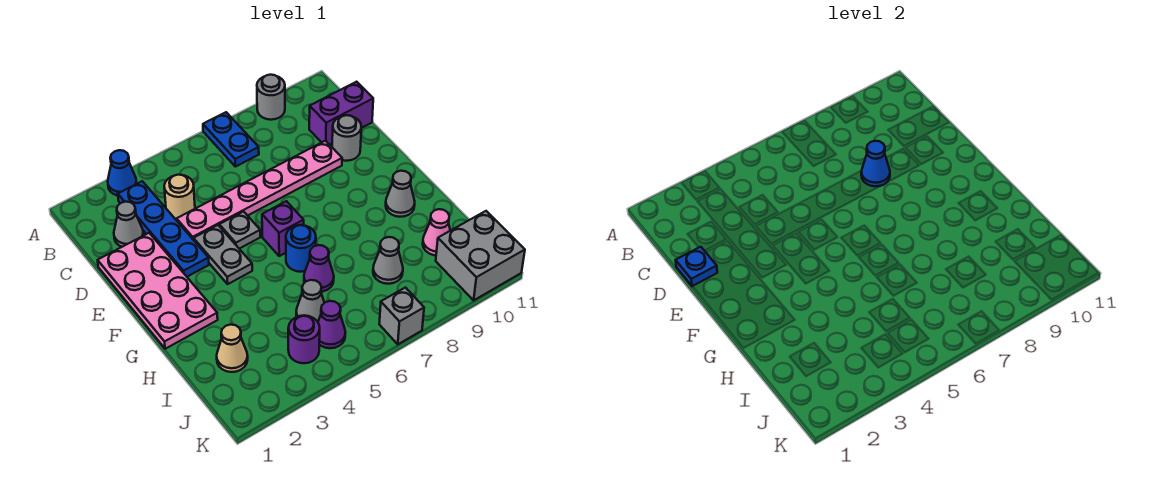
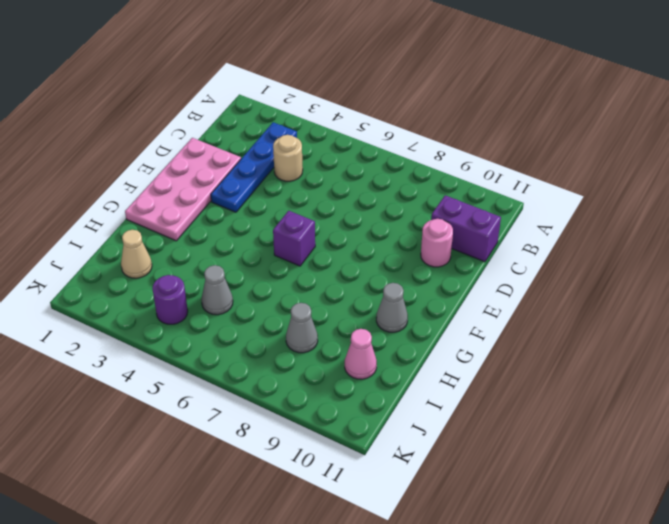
pink 1x1 round brick [421,219,453,267] -> grey 1x1 round brick [332,115,361,161]
none -> blue 1x1 cone [108,150,137,196]
none -> blue 1x2 plate [203,112,259,167]
none -> grey 1x1 round brick [257,75,285,120]

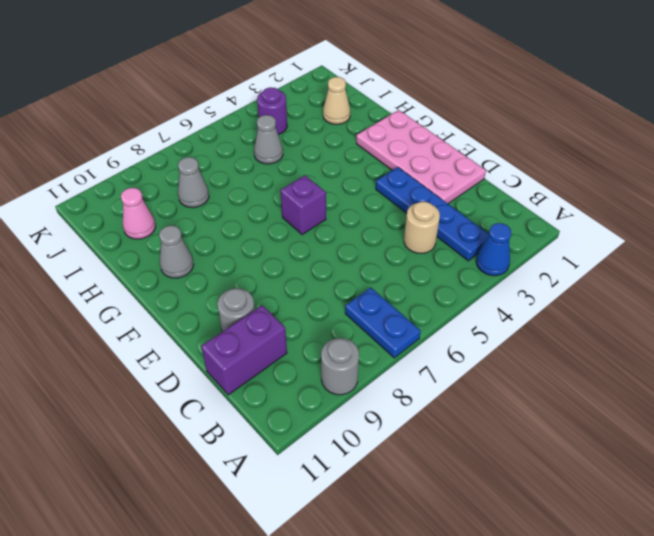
none -> grey 1x1 cone [114,202,143,247]
none -> pink 1x6 plate [177,141,342,240]
none -> grey 1x2 plate [194,225,252,284]

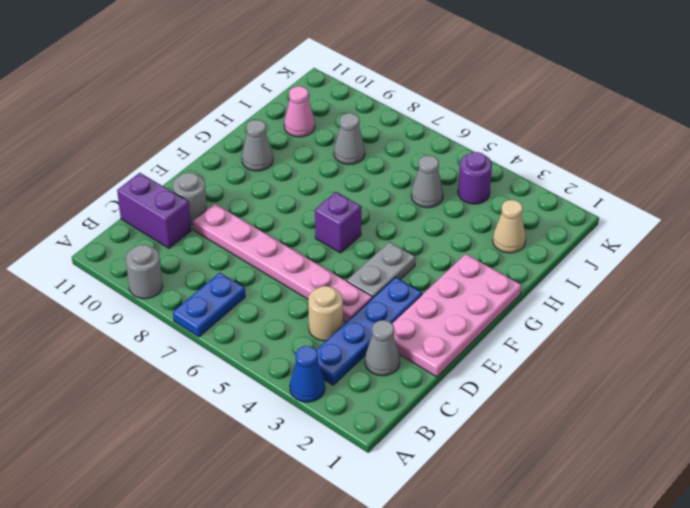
none -> grey 1x1 plate [219,212,260,249]
none -> blue 1x1 round brick [286,225,316,272]
none -> purple 1x1 cone [304,245,334,292]

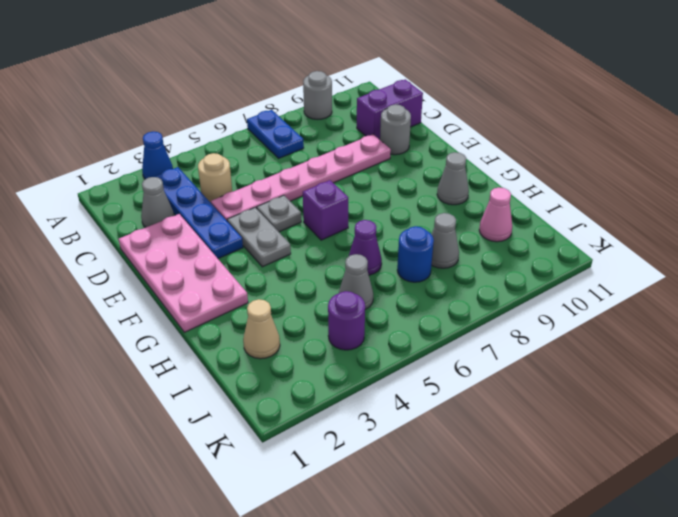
blue 1x1 round brick [397,226,434,282] -> blue 1x1 round brick moved to [286,225,316,272]
none -> purple 1x1 cone [318,301,345,348]
none -> grey 2x2 brick [436,211,525,300]
none -> grey 1x1 brick [379,288,424,344]

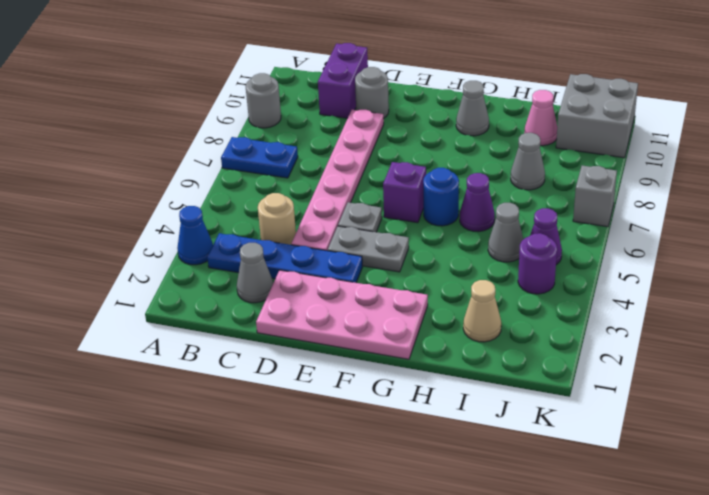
none -> blue 1x1 plate [676,247,717,286]
none -> blue 1x1 cone [861,141,890,186]

